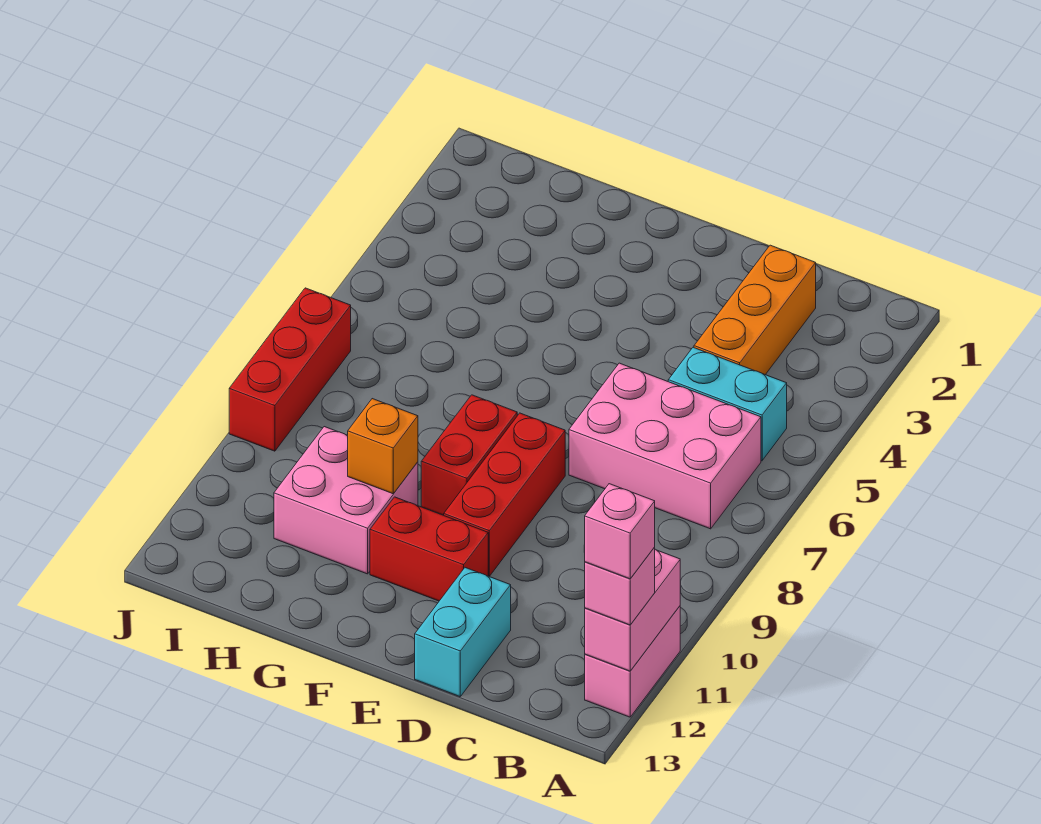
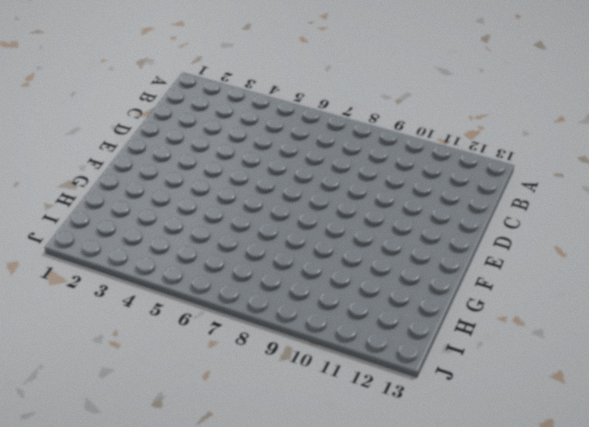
none -> pink 1x2 brick [585,606,680,717]
none -> cyan 1x2 brick [668,347,787,461]
none -> pink 2x3 brick [569,363,761,529]

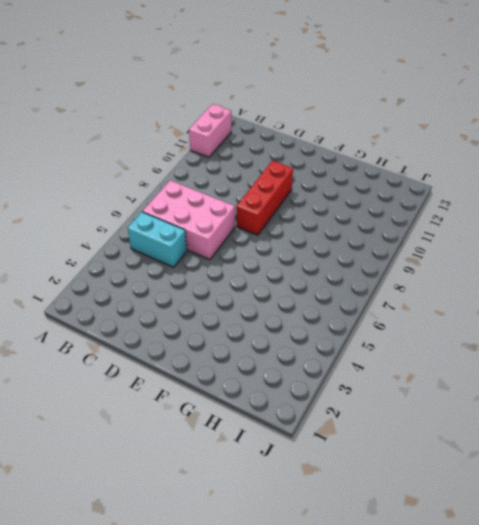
none -> orange 1x3 brick [694,245,816,375]
none -> cyan 1x2 brick [415,568,511,696]
none -> red 1x2 brick [370,497,488,601]

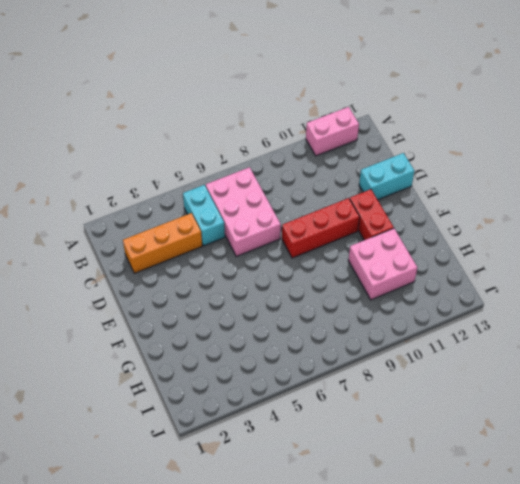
none -> red 1x2 brick [421,395,517,515]
none -> red 1x3 brick [229,288,351,451]
none -> pink 1x2 brick [585,549,680,671]

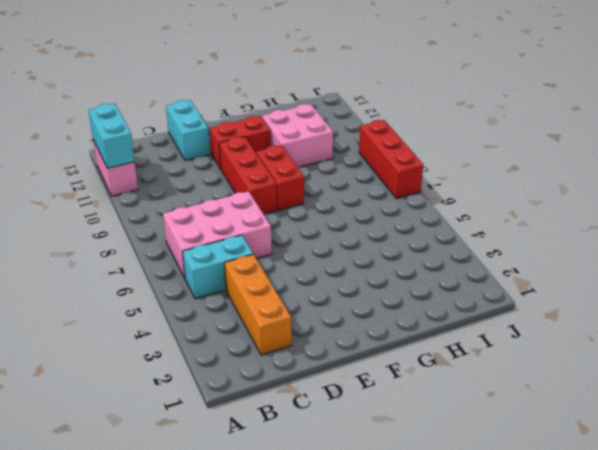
cyan 1x2 brick [89,104,135,168] -> pink 1x2 brick [585,549,680,671]
none -> orange 1x1 brick [348,399,418,494]
none -> pink 1x1 brick [585,547,655,625]
none -> pink 1x1 brick [585,484,655,579]

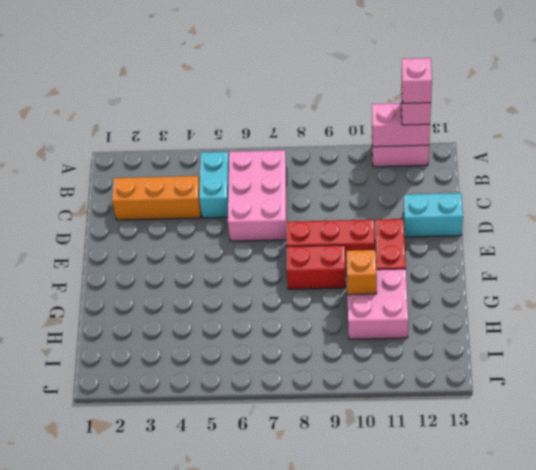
none -> red 1x3 brick [229,288,351,451]

